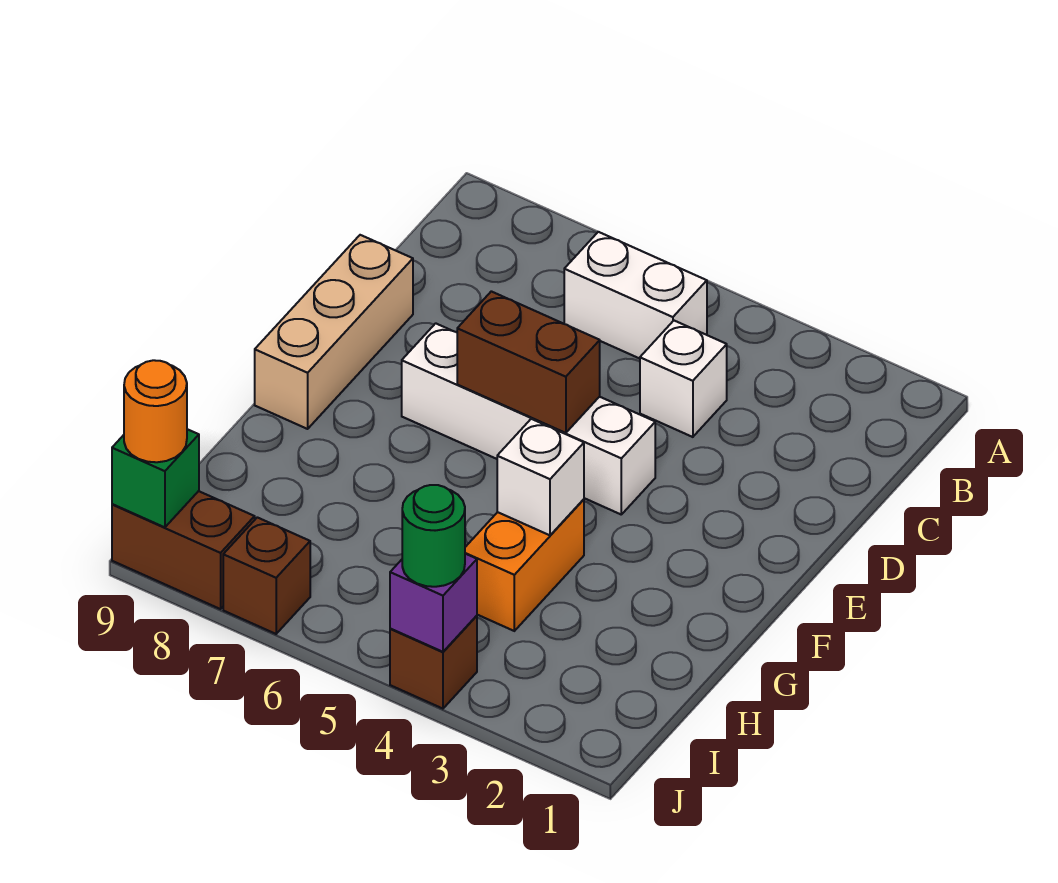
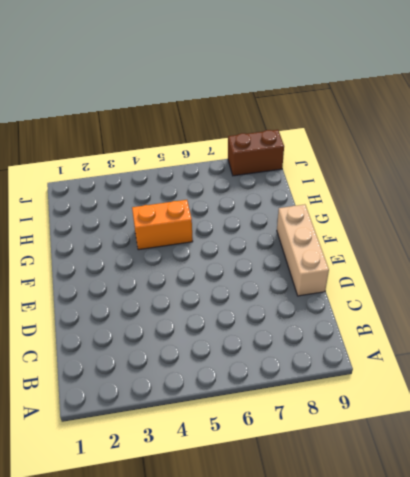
orange 1x2 brick [132,200,193,250] -> orange 1x2 brick turned to [465,499,584,631]
none -> white 1x2 brick [564,232,707,359]
none -> white 1x1 brick [640,321,727,437]
none -> white 1x4 brick [402,323,655,514]

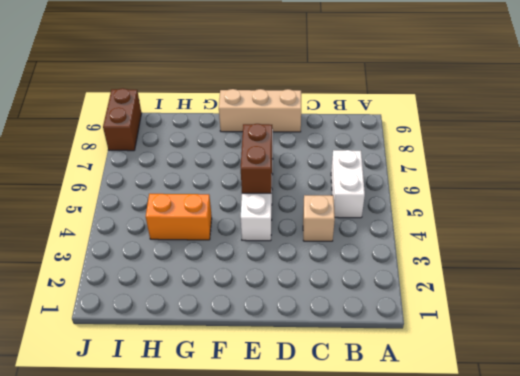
tan 1x1 brick [303,195,335,241] -> white 1x1 brick [640,321,727,437]
none -> brown 1x1 brick [390,616,477,709]
none -> brown 1x1 brick [223,517,310,634]
none -> white 1x1 brick [497,419,584,535]

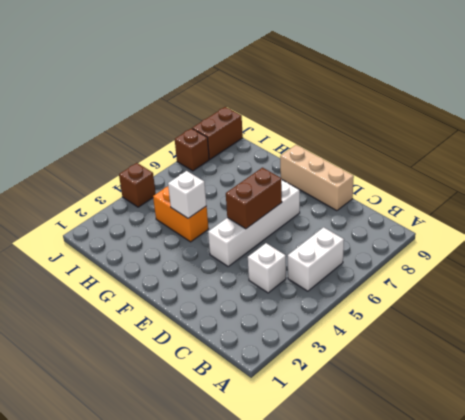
none -> purple 1x1 brick [390,554,477,652]
none -> green 1x1 brick [112,429,199,527]
none -> green 1x1 round brick [402,485,465,587]

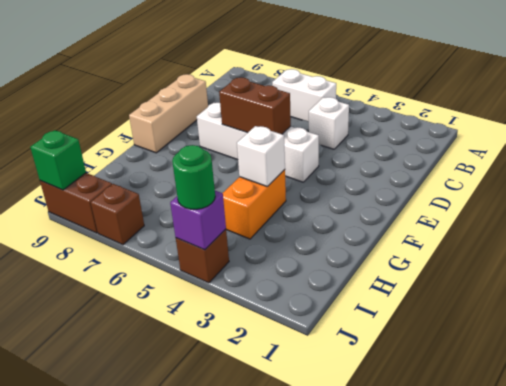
none -> orange 1x1 round brick [124,360,187,462]

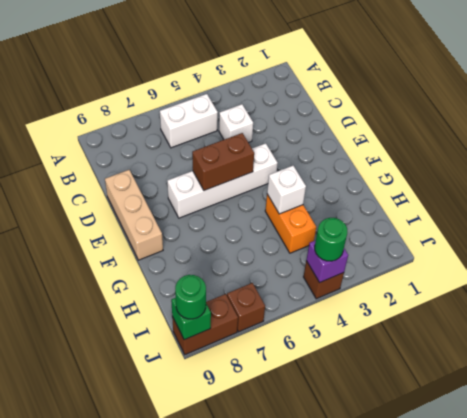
green 1x1 round brick [175,275,206,319] -> orange 1x1 round brick [124,360,187,462]

